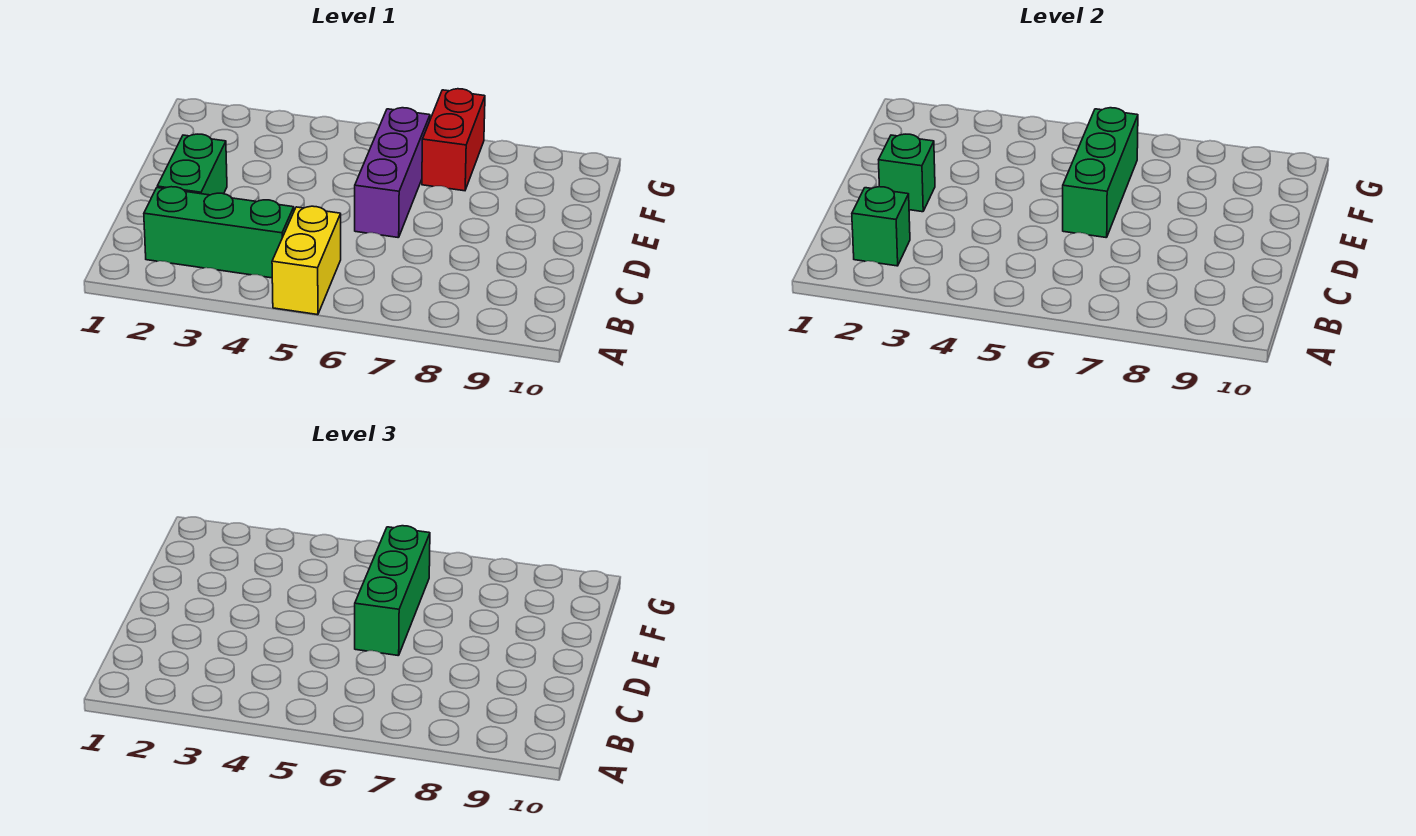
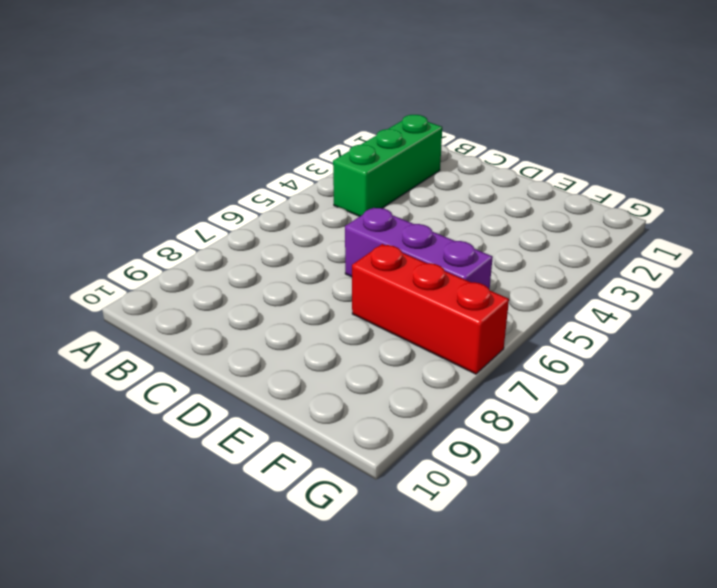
red 1x3 brick [352,244,509,374] -> red 1x2 brick [422,89,485,191]
none -> yellow 1x2 brick [272,206,341,315]
none -> green 1x2 brick [157,134,227,195]

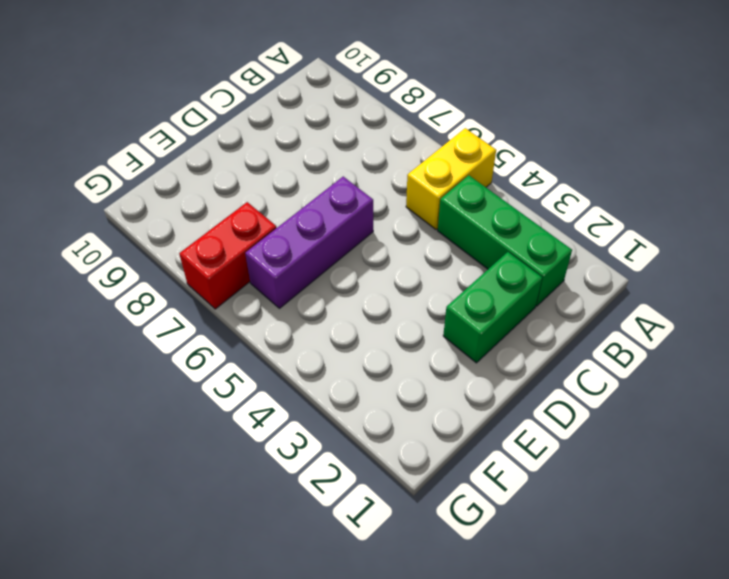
none -> green 1x1 brick [852,187,910,266]
none -> green 1x1 brick [879,134,935,212]

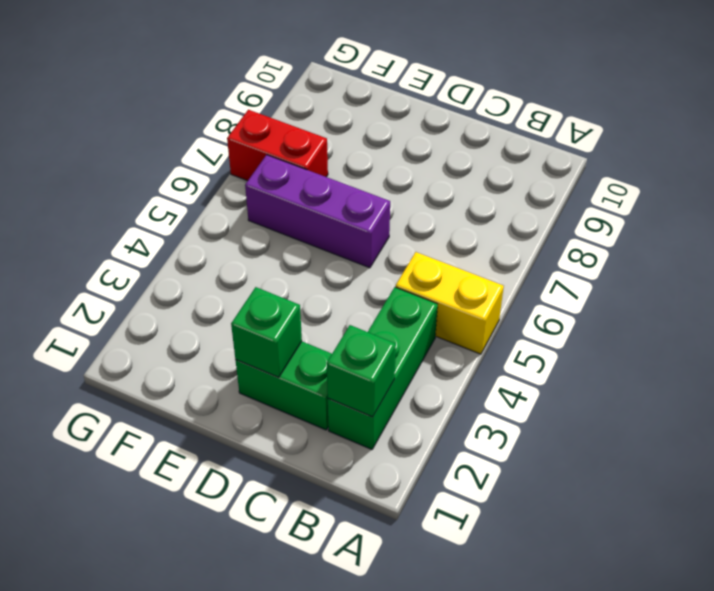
none -> green 1x3 brick [1063,108,1138,238]
none -> green 1x3 brick [355,526,430,656]

